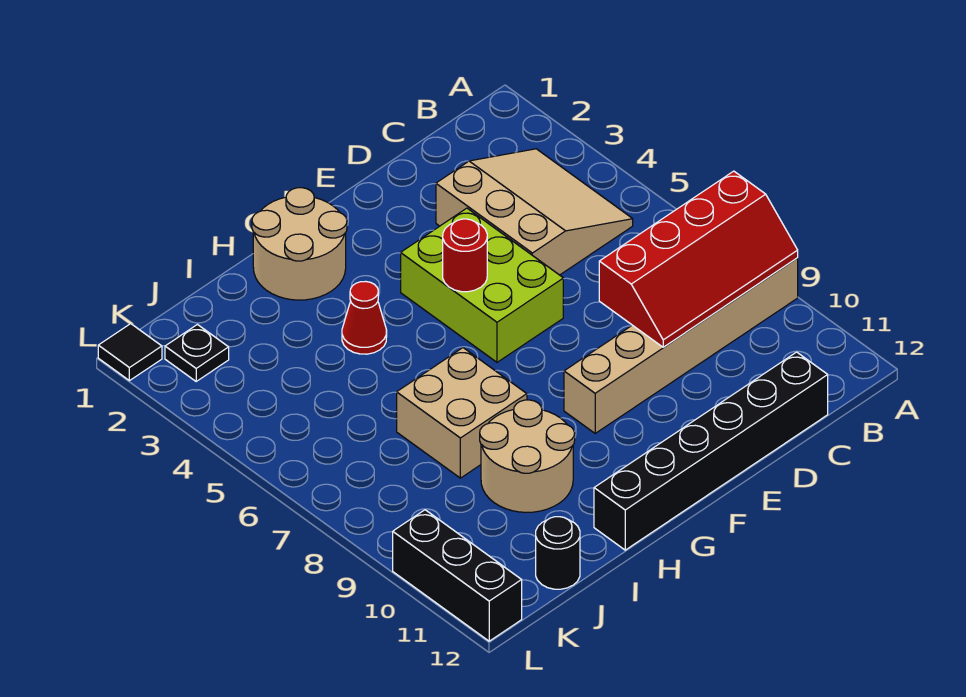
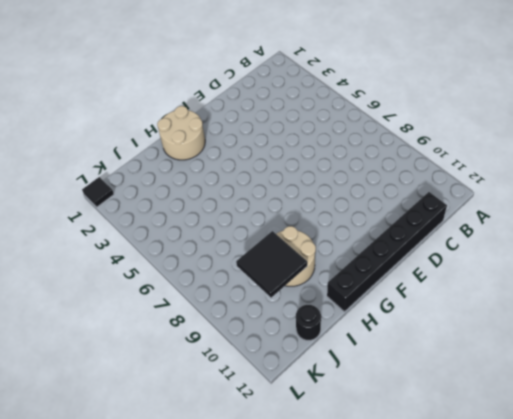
black 2x2 tile [236,231,307,298] -> none
none -> tan 1x6 brick [564,258,798,433]
none -> tan 3x3 slope [436,149,633,275]
none -> lime 2x3 brick [401,208,563,362]

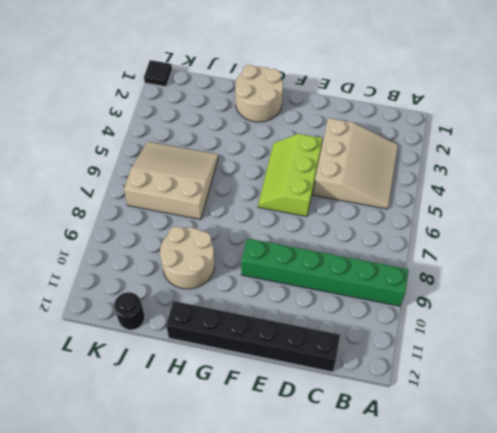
green 1x6 brick [241,238,409,306] -> tan 1x6 brick [564,258,798,433]
lime 2x3 slope [258,134,322,217] -> lime 2x3 brick [401,208,563,362]
tan 3x3 slope [124,142,219,219] -> tan 2x2 brick [397,348,527,478]
none -> red 1x1 cone [342,281,387,354]
none -> black 1x1 plate [165,325,229,381]
none -> black 1x3 brick [393,510,522,641]

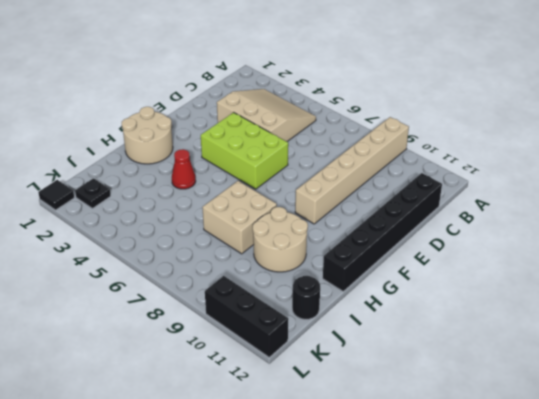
none -> red 2x4 slope [599,171,798,347]
none -> red 1x1 round brick [443,219,487,292]

